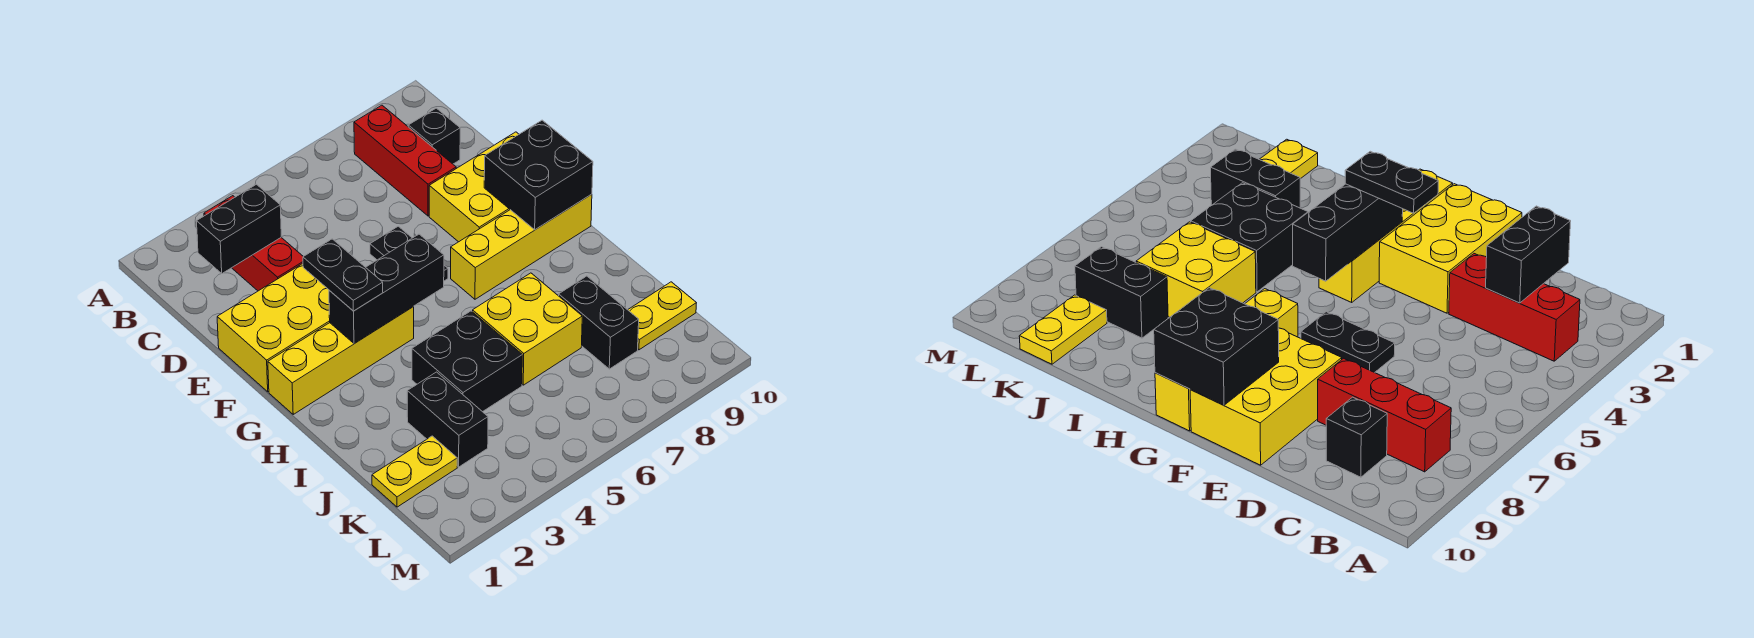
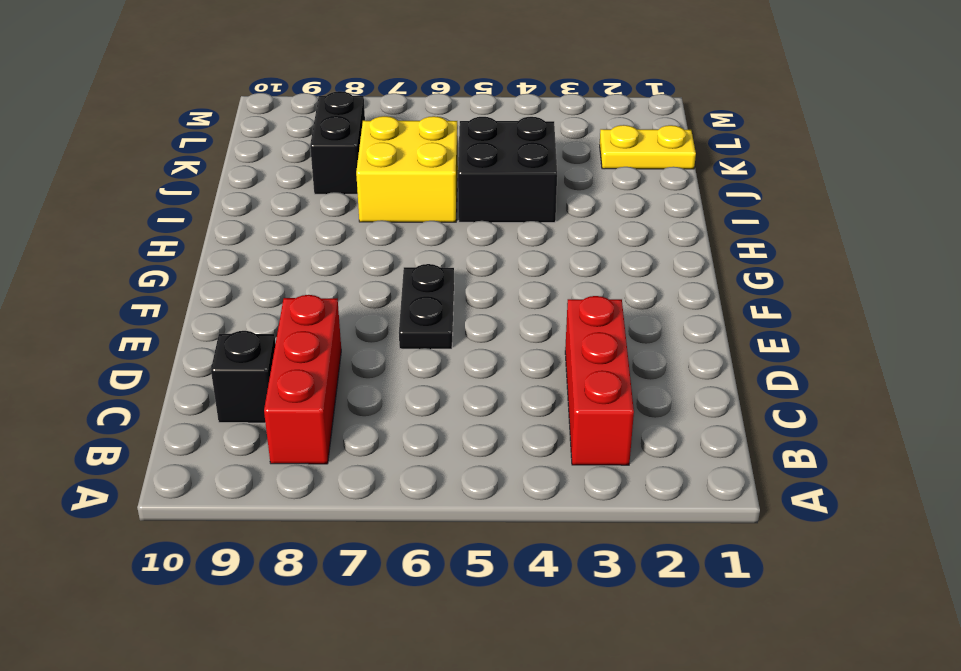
none -> yellow 2x3 brick [217,264,330,392]
none -> yellow 2x3 brick [429,132,519,242]
none -> yellow 1x4 brick [268,307,414,414]

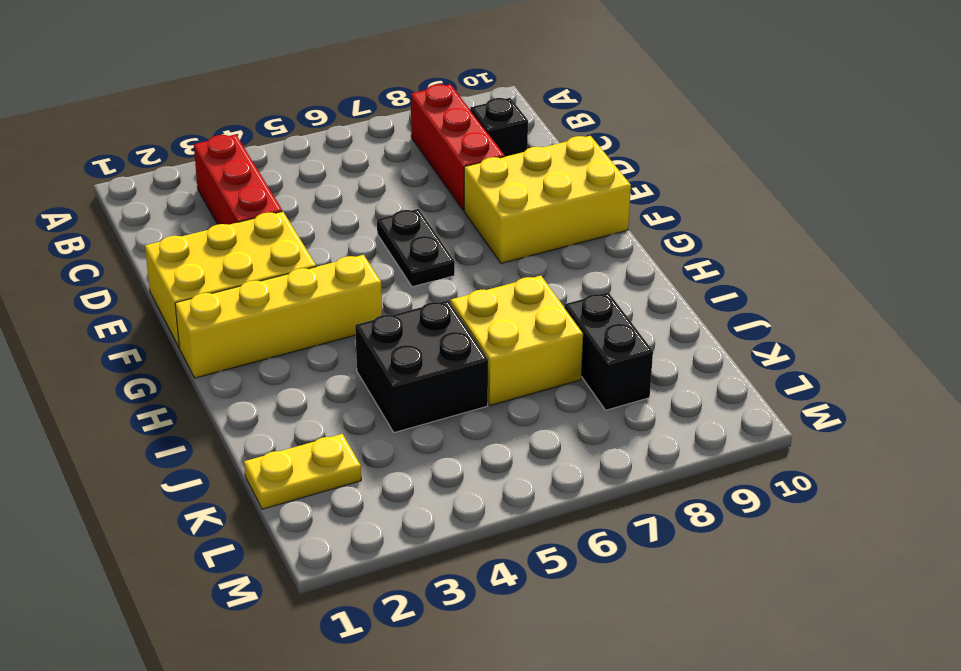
none -> yellow 1x4 brick [451,194,592,299]
none -> black 1x2 brick [407,372,488,467]
none -> yellow 1x2 plate [628,282,696,350]

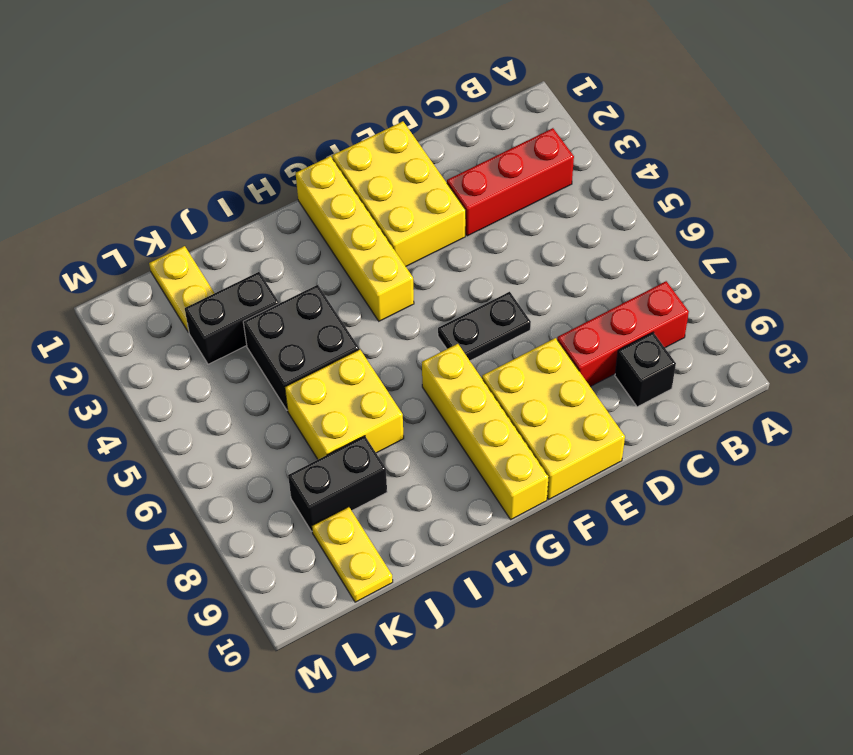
none -> black 1x2 brick [197,184,281,274]
none -> black 2x2 brick [484,120,593,230]
none -> black 1x3 brick [329,234,444,344]

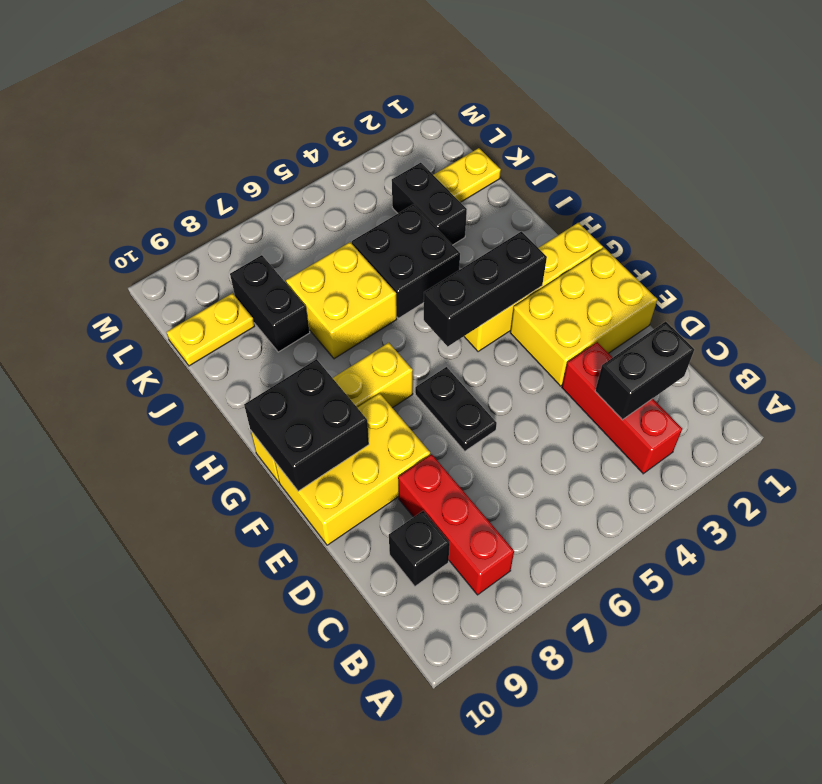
none -> black 1x2 plate [303,239,383,311]

